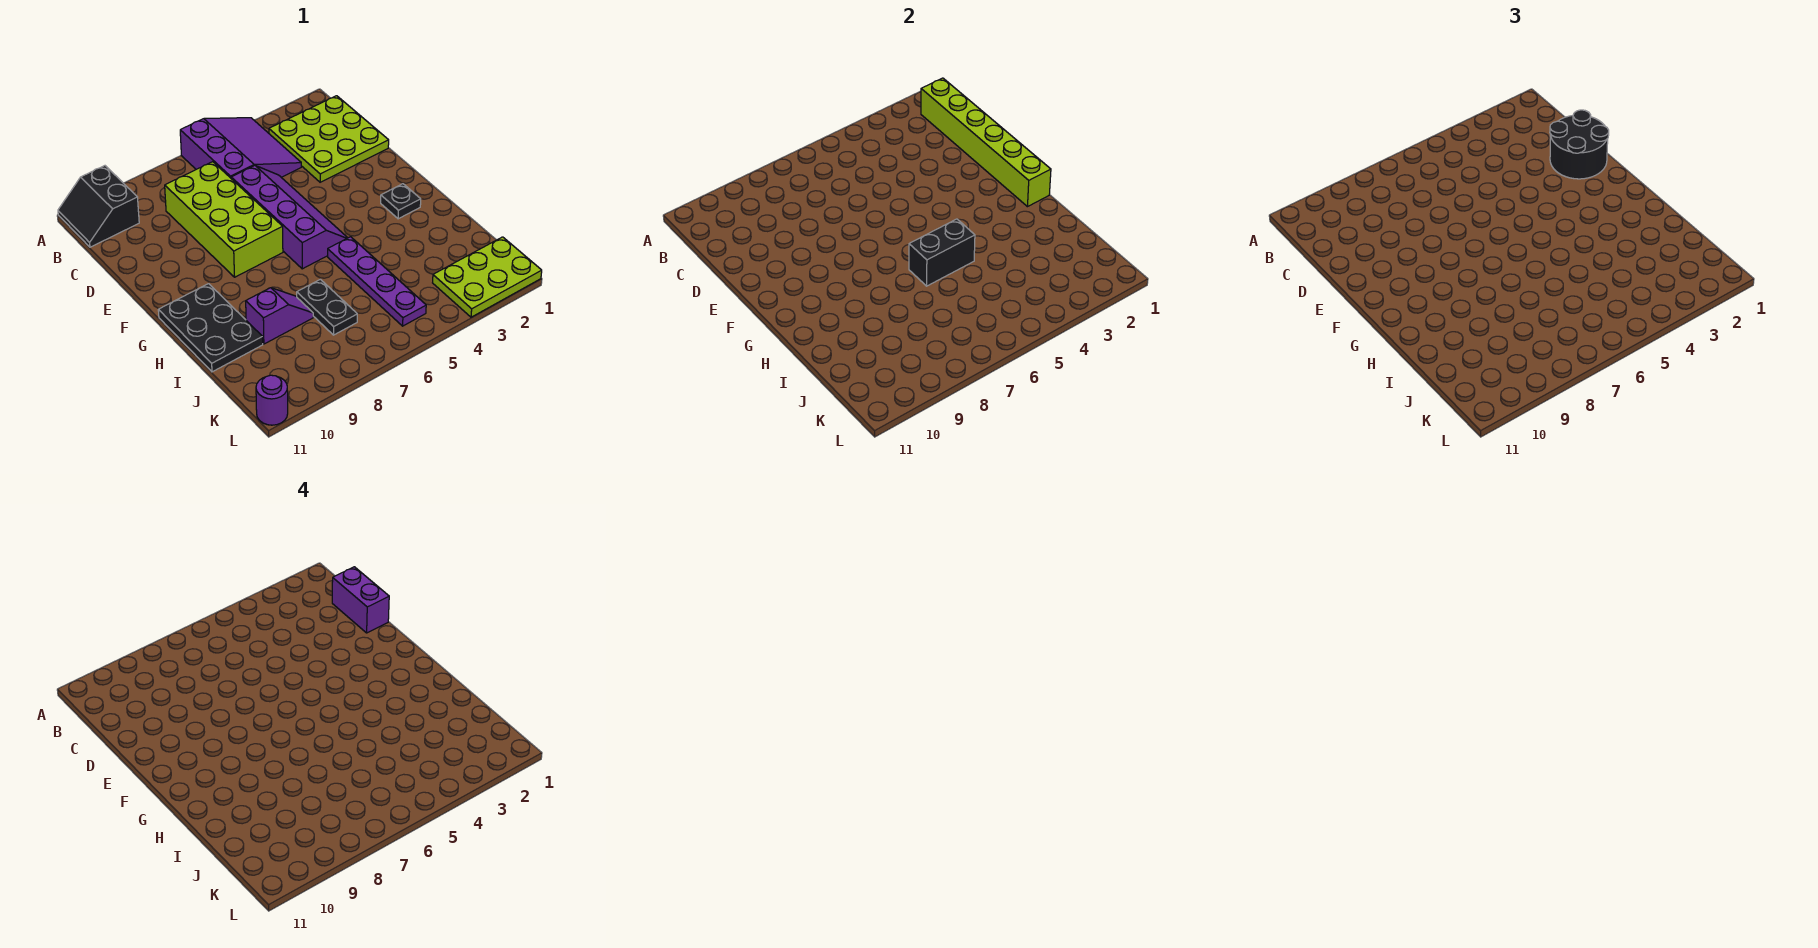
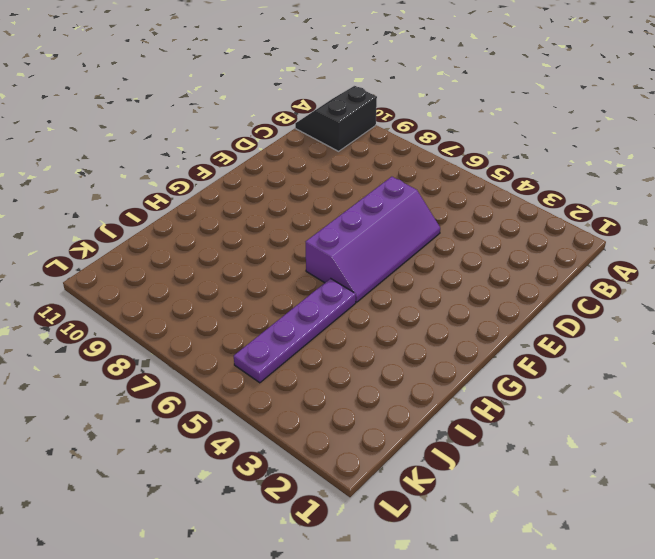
none -> purple 3x3 slope [180,118,301,178]
none -> lime 3x3 plate [269,96,389,182]
none -> lime 2x4 brick [165,162,283,277]

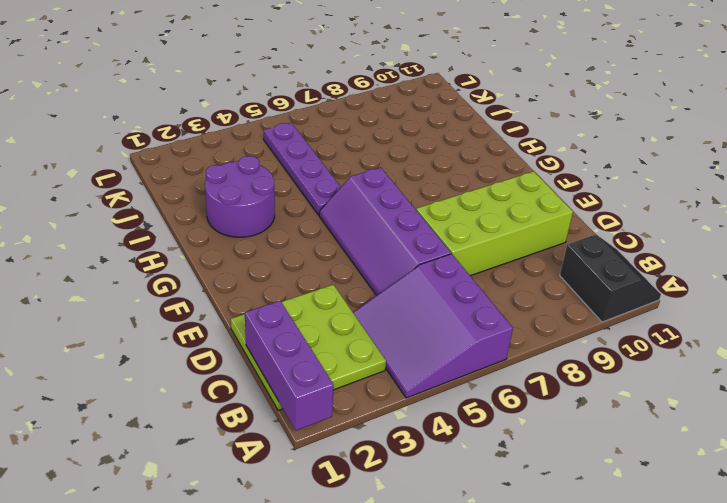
purple 1x3 brick [245,301,334,430] -> lime 1x6 brick [921,78,1051,207]
lime 2x4 brick [416,171,573,276] -> lime 2x4 brick turned to [165,162,283,277]
purple 2x2 round brick [205,156,275,237] -> none
none -> black 1x1 plate [381,184,421,219]
none -> black 2x3 plate [158,284,263,372]
none -> black 1x2 plate [297,279,357,335]

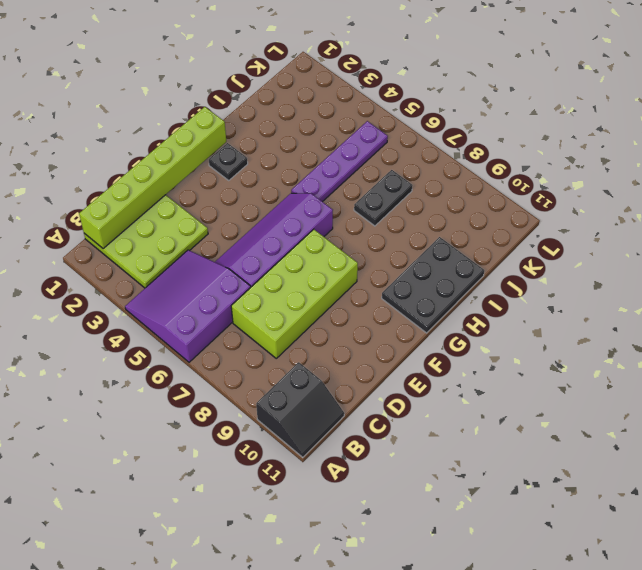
none -> purple 1x2 slope [246,288,313,344]
none -> lime 2x3 plate [433,237,542,317]
none -> purple 1x1 round brick [256,375,288,425]

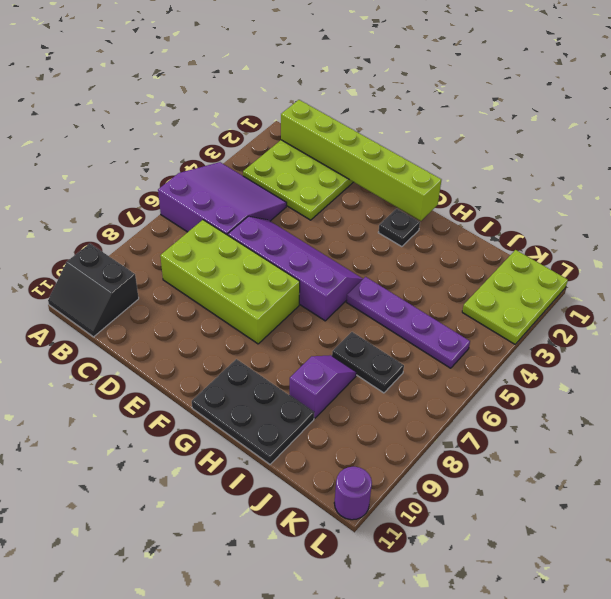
none -> black 1x2 brick [909,219,975,286]
none -> black 2x2 round brick [1550,110,1609,179]
none -> purple 1x2 brick [332,567,389,633]

